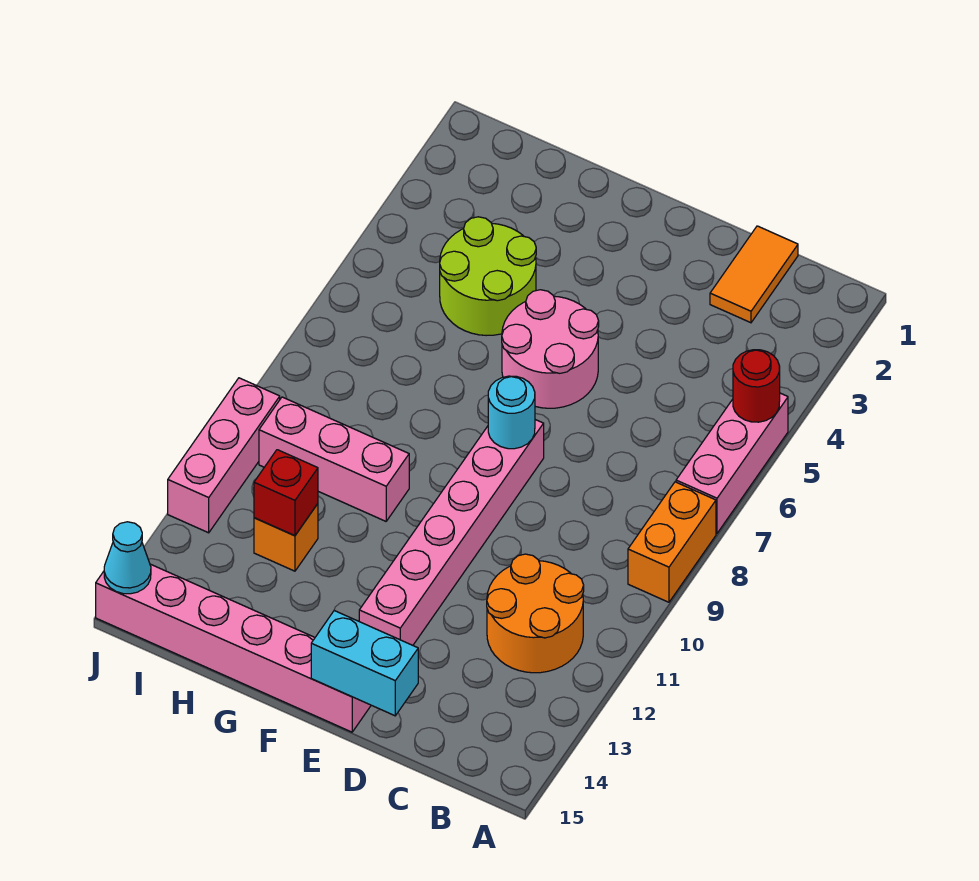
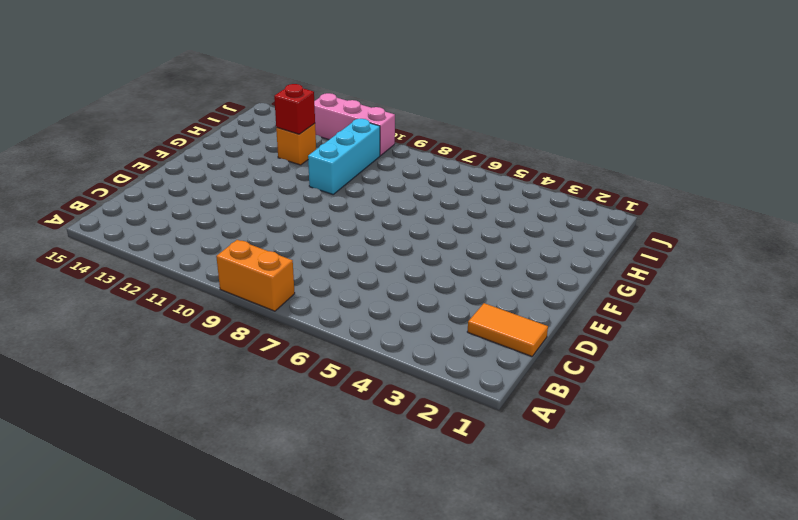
cyan 1x3 brick [308,119,380,194] -> pink 1x3 brick [259,397,409,521]
none -> pink 1x3 brick [676,393,788,533]
none -> orange 2x2 round brick [487,554,584,673]
none -> pink 2x2 round brick [502,290,599,408]

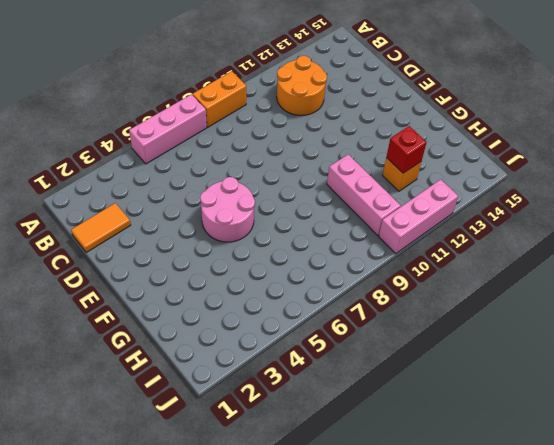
none -> pink 1x6 brick [359,420,544,645]
none -> pink 1x6 brick [96,564,371,732]
none -> lime 2x2 round brick [440,217,536,336]

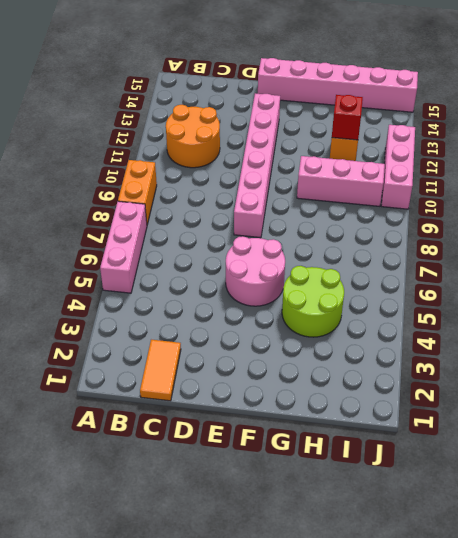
none -> red 1x1 round brick [733,350,780,422]
none -> cyan 1x2 brick [311,611,418,716]
none -> cyan 1x1 round brick [488,376,535,449]

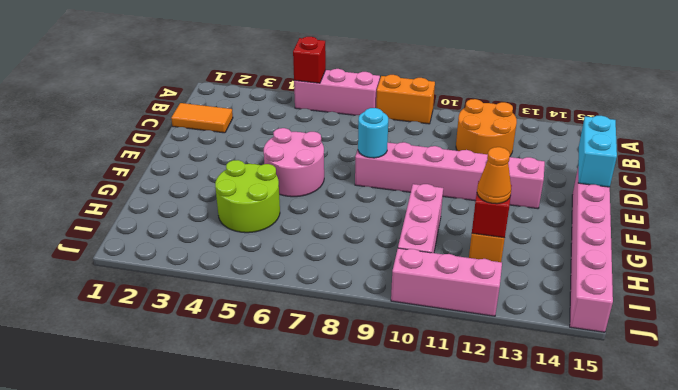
red 1x1 brick [293,37,326,83] -> red 1x1 round brick [733,350,780,422]
orange 1x1 cone [477,147,511,204] -> none
none -> cyan 1x1 cone [104,522,151,594]

